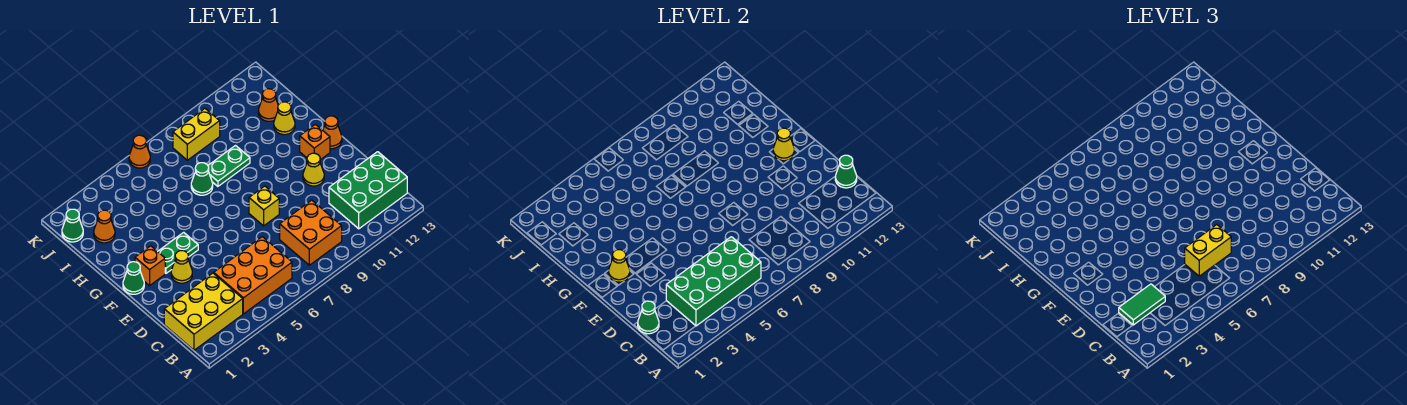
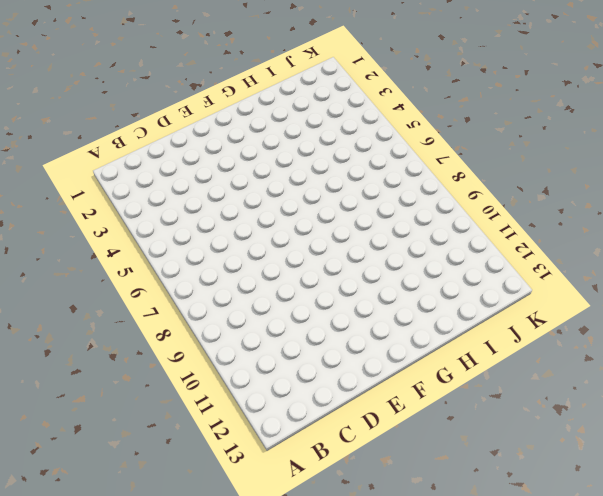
none -> yellow 2x3 brick [164,273,243,350]
none -> orange 2x3 brick [214,237,292,314]
none -> orange 2x2 brick [280,200,342,265]

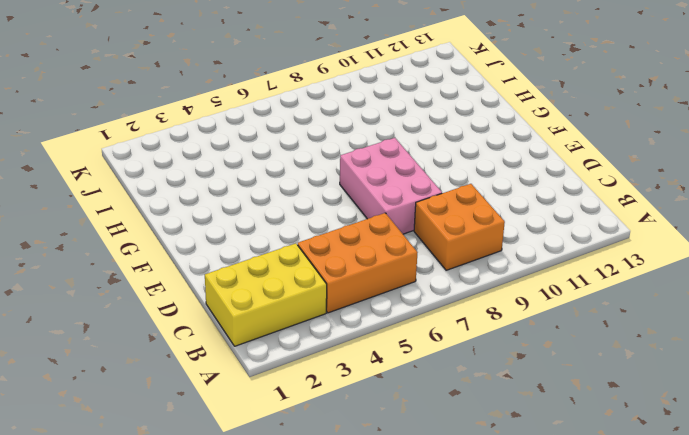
pink 2x3 brick [340,138,442,234] -> yellow 1x1 brick [249,186,279,226]
none -> green 2x3 brick [329,152,407,229]
none -> yellow 1x1 cone [171,251,192,283]
none -> yellow 1x1 cone [303,153,324,186]

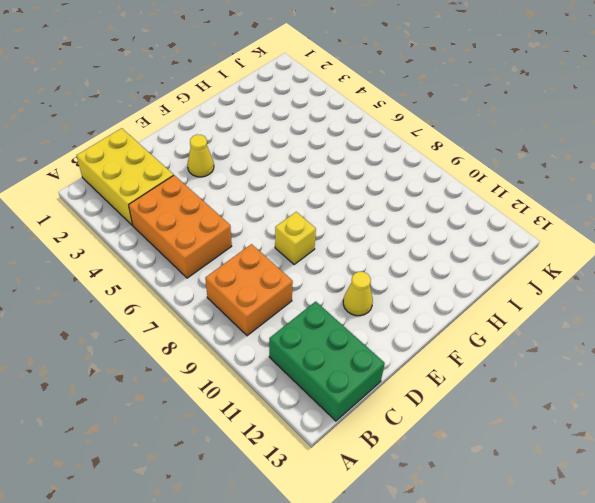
none -> green 1x1 cone [123,262,144,294]
none -> orange 1x1 brick [135,246,165,286]
none -> green 1x2 plate [158,232,198,273]

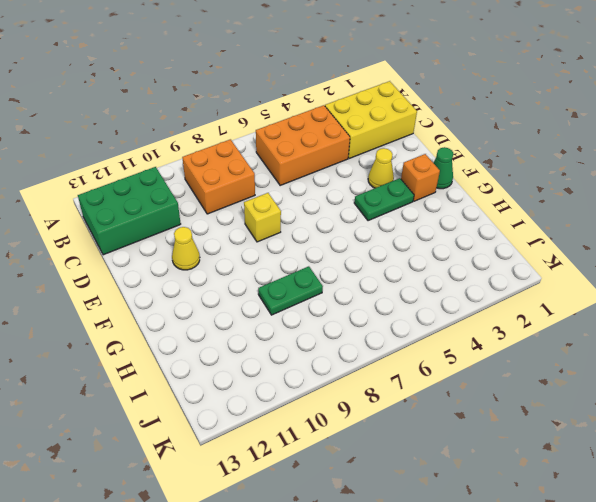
none -> orange 1x1 brick [300,124,330,160]
none -> orange 1x1 cone [323,116,342,149]
none -> green 1x1 cone [191,163,213,195]

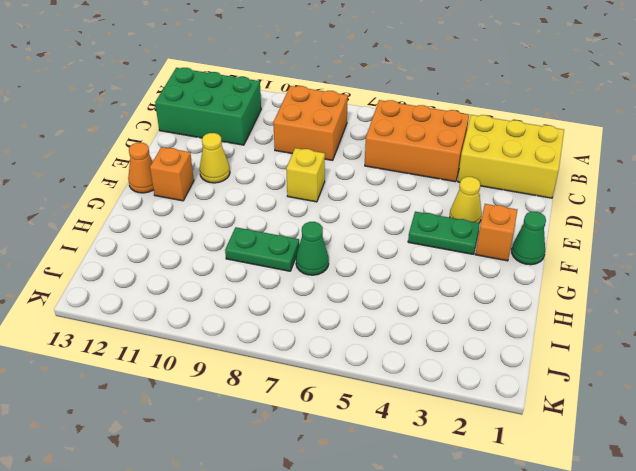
none -> yellow 1x1 cone [274,102,295,135]
none -> orange 1x1 cone [94,210,115,243]
none -> orange 1x1 cone [258,89,278,121]

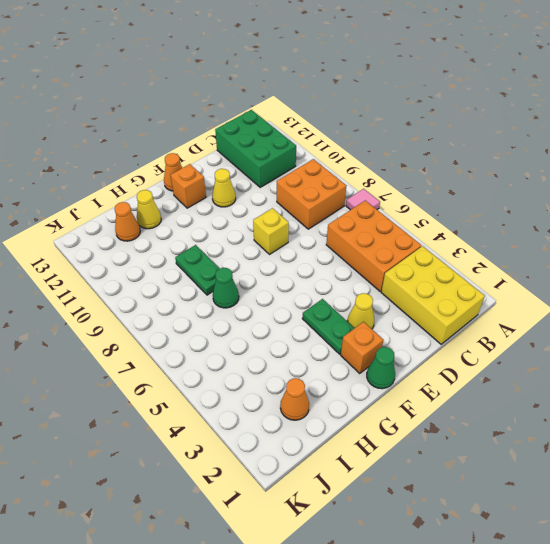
pink 1x1 tile [346,189,380,210] -> none
none -> green 1x1 cone [62,209,83,242]
none -> yellow 1x2 brick [173,109,220,160]
none -> orange 1x1 cone [129,135,150,168]

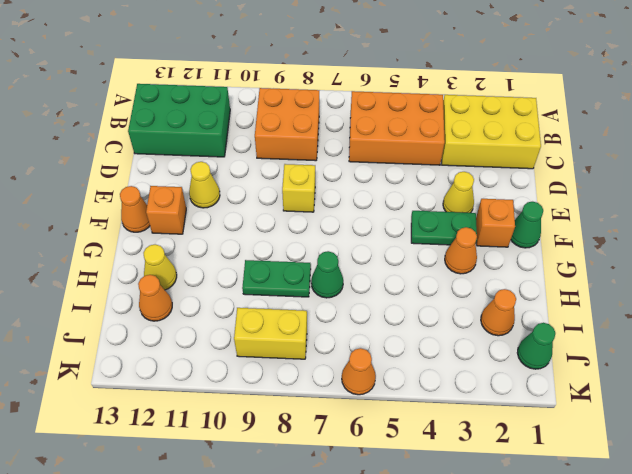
orange 1x1 cone [445,227,477,274] -> none
none -> green 2x4 brick [666,237,761,326]
none -> green 1x1 cone [638,301,659,334]
none -> green 1x1 cone [835,155,857,188]

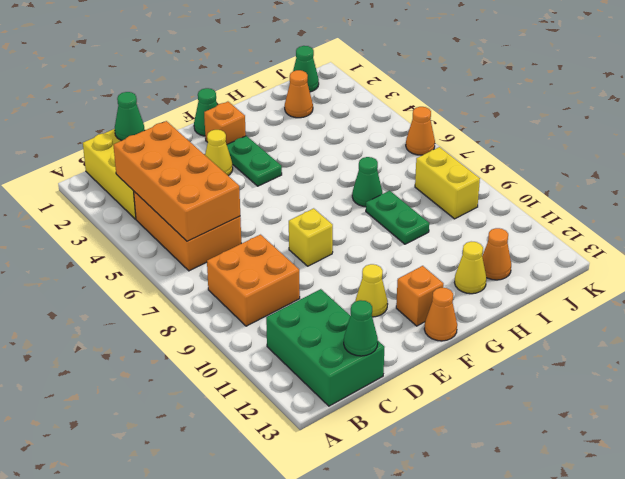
orange 2x4 brick [114,121,240,241] -> green 2x4 brick [666,237,761,326]
none -> yellow 1x1 cone [609,250,630,282]
none -> yellow 1x1 cone [773,128,794,161]
none -> green 1x2 tile [1119,284,1165,325]

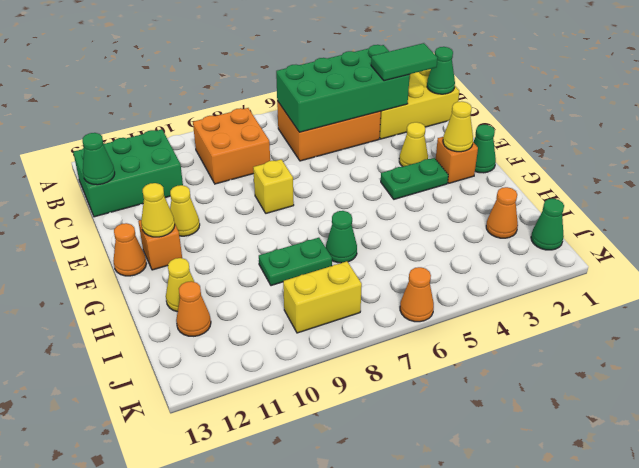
none -> yellow 1x2 brick [1185,225,1231,276]

